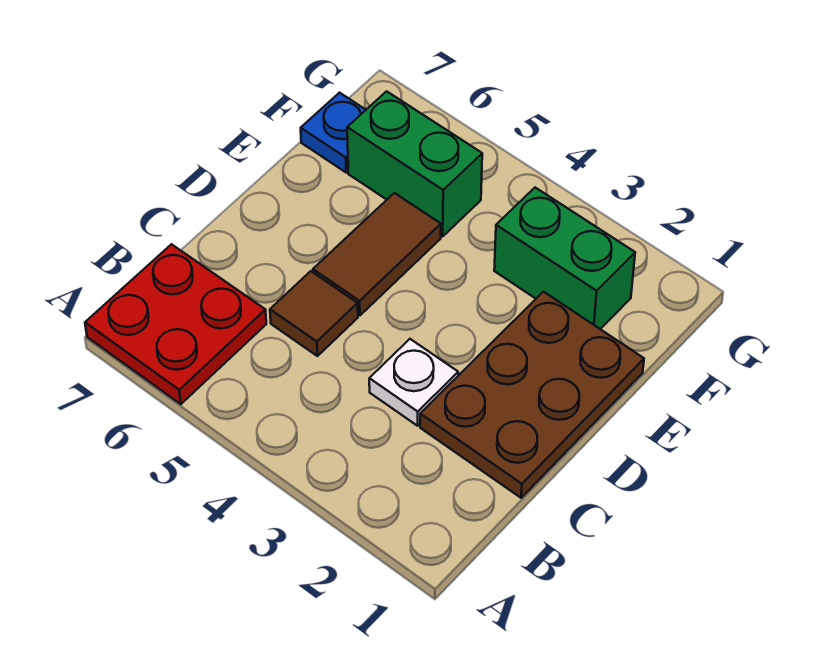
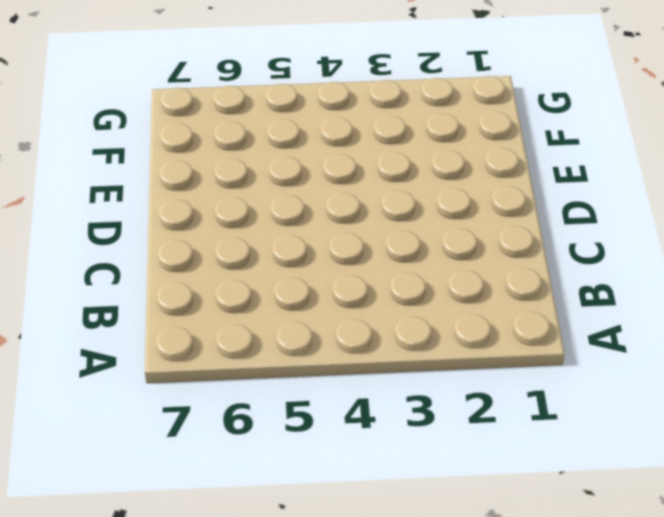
none -> red 2x2 plate [85,244,266,404]
none -> brown 2x3 plate [420,292,644,498]

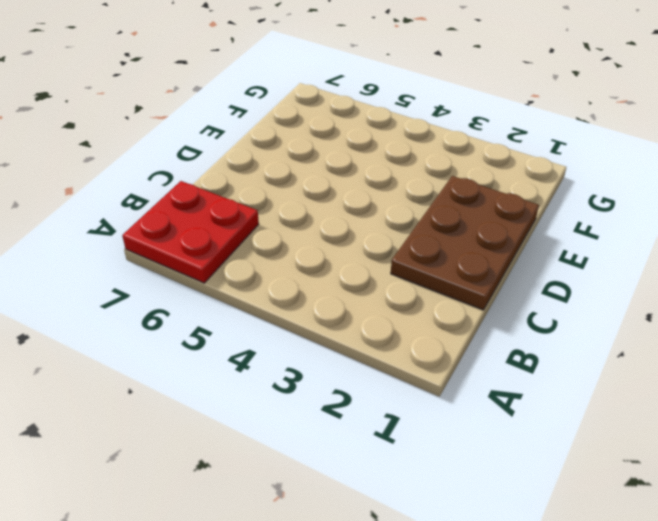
none -> white 1x1 plate [369,339,458,426]
none -> brown 1x1 tile [270,271,358,356]

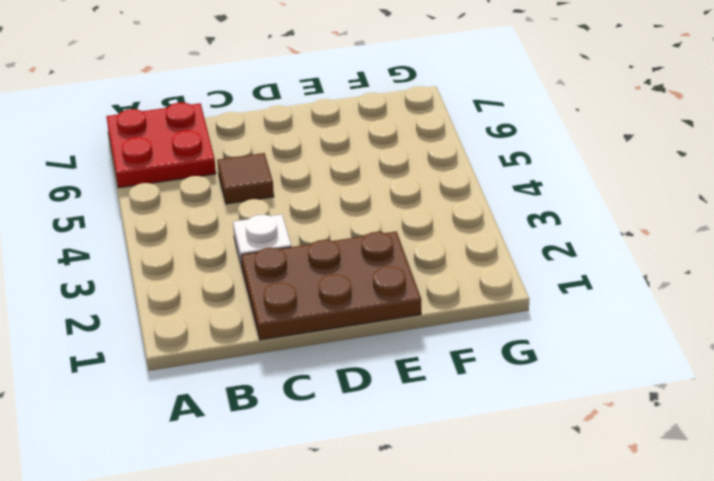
none -> brown 1x2 tile [313,193,441,315]
none -> green 1x2 brick [494,188,635,329]

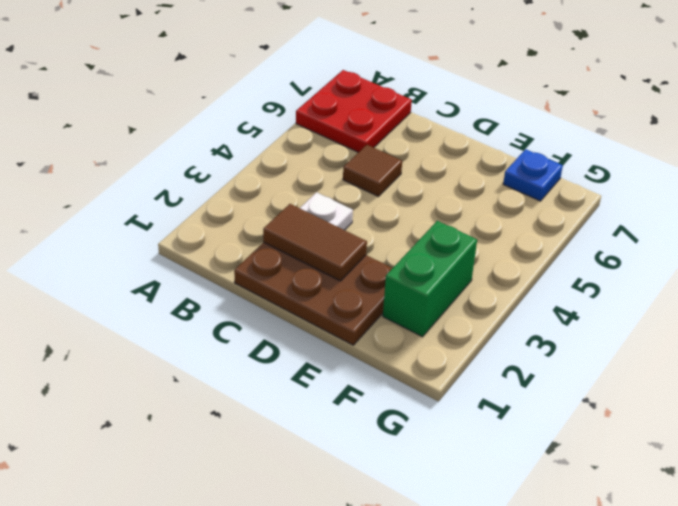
brown 1x2 tile [263,204,367,281] -> brown 1x2 tile moved to [313,193,441,315]
none -> green 1x2 brick [347,91,482,237]

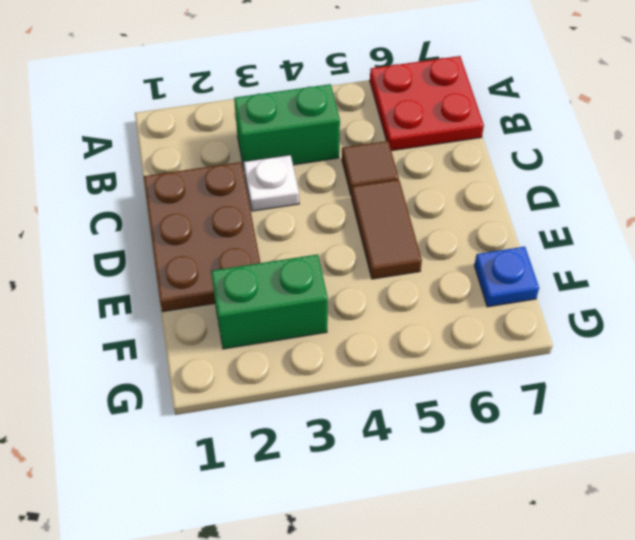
green 1x2 brick [234,84,340,168] -> green 1x2 brick moved to [347,91,482,237]

